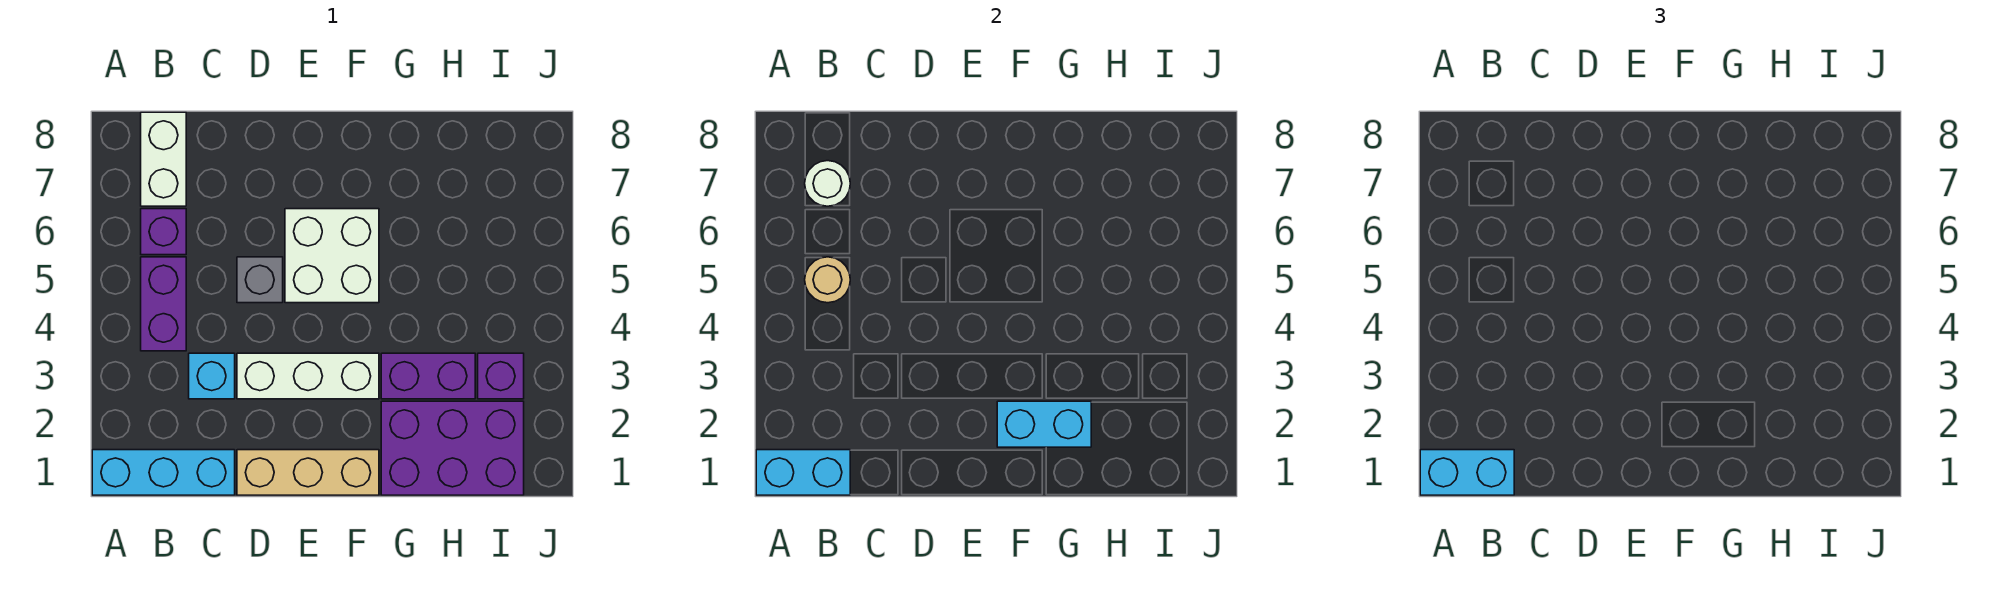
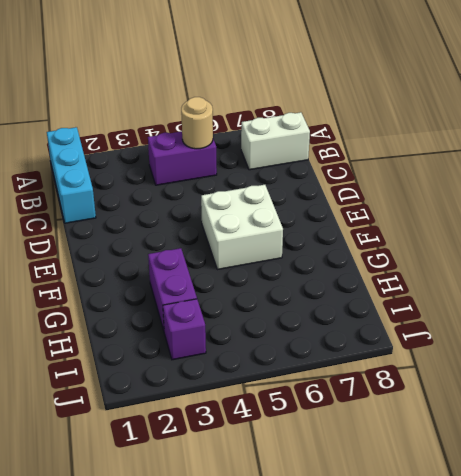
none -> purple 1x1 brick [141,209,186,255]
none -> cyan 1x1 brick [189,353,235,399]
none -> tan 1x3 brick [237,450,379,495]

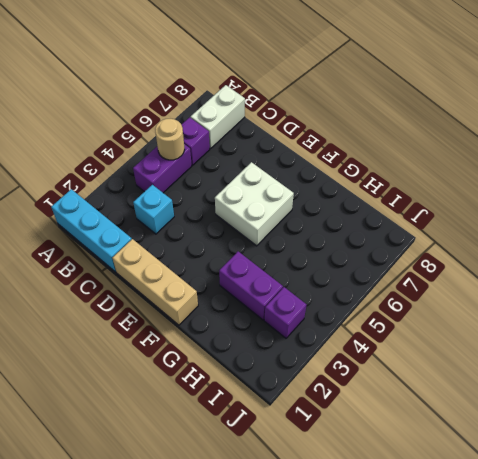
none -> white 1x3 brick [237,353,379,399]
none -> grey 1x1 brick [237,257,283,303]
none -> purple 2x3 brick [381,401,524,495]

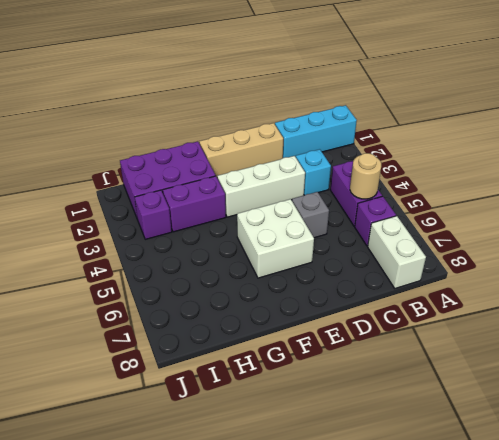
none -> cyan 1x2 brick [756,450,850,495]
none -> white 1x1 round brick [805,161,850,206]
none -> cyan 1x2 brick [997,401,1091,447]

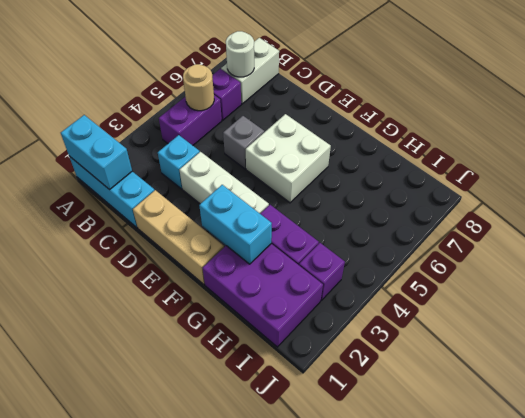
none -> cyan 1x2 brick [1420,450,1514,495]

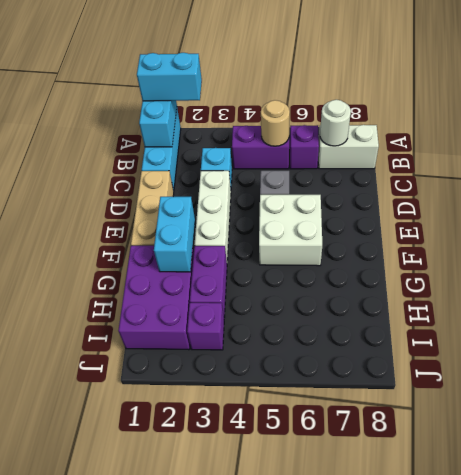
cyan 1x2 brick [137,53,202,101] -> cyan 1x2 brick turned to [1420,450,1514,495]

